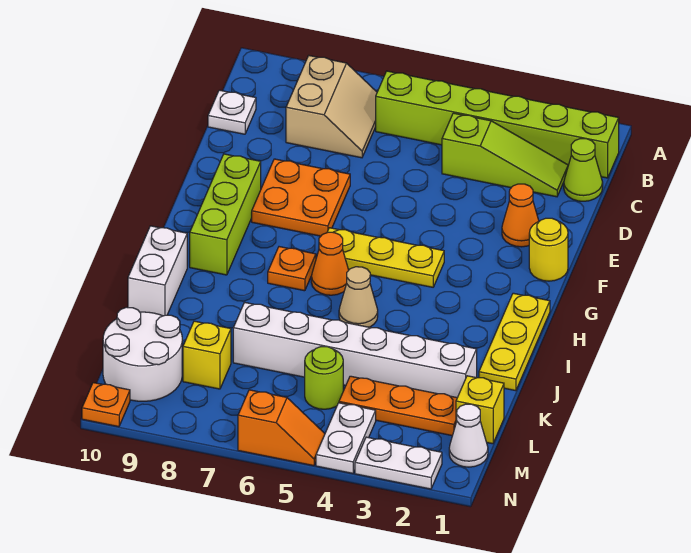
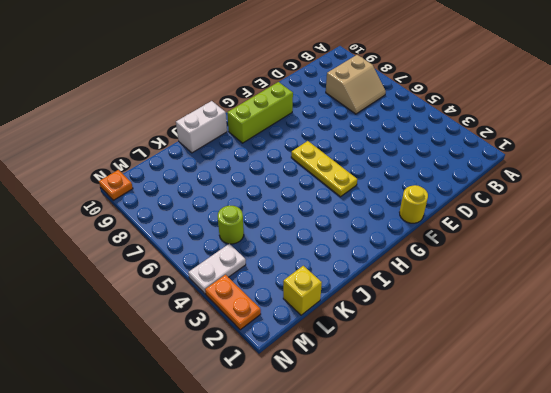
orange 1x2 plate [205,275,261,330] -> white 1x2 plate [355,437,442,489]
none -> lime 1x6 brick [376,71,619,178]
none -> lime 1x1 cone [564,139,603,201]
none -> lime 1x3 slope [442,113,568,197]

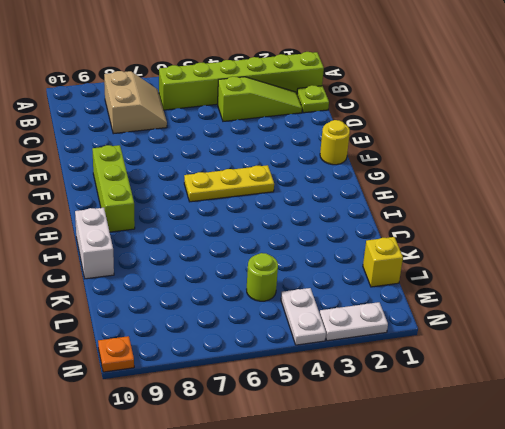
lime 1x1 plate [297,85,329,113] -> lime 1x1 cone [564,139,603,201]
none -> white 1x1 plate [208,90,256,134]
none -> orange 1x1 cone [502,184,539,247]
none -> orange 2x2 plate [252,159,350,236]

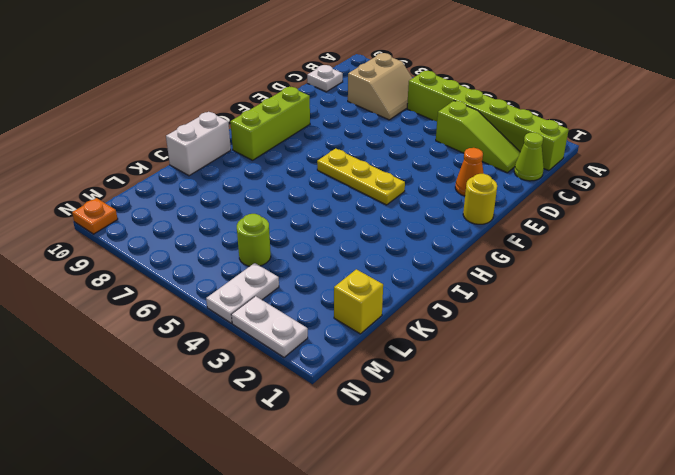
none -> orange 2x2 plate [252,159,350,236]
none -> yellow 1x3 plate [479,293,550,391]
none -> orange 1x1 cone [311,232,349,295]

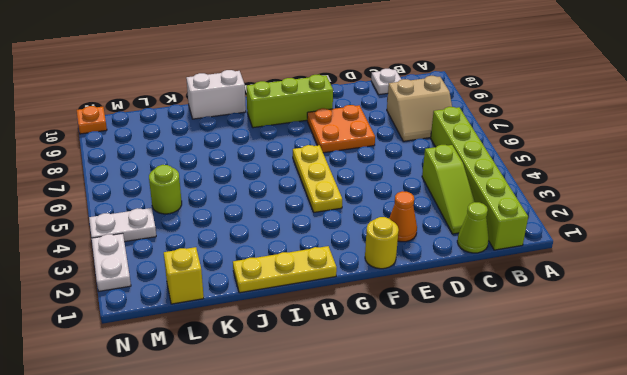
none -> orange 1x1 cone [311,232,349,295]
none -> orange 1x1 plate [268,247,316,291]
none -> tan 1x1 cone [339,267,378,327]

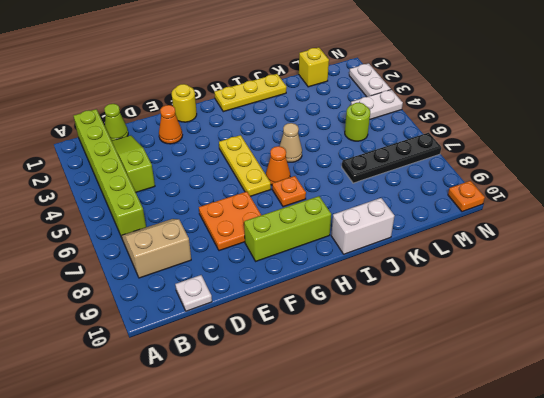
black 1x4 plate [342,133,441,183] -> white 1x6 brick [233,302,477,398]
none -> orange 1x3 plate [339,376,457,436]
none -> yellow 1x1 brick [183,321,231,389]
none -> white 2x2 round brick [103,307,182,401]

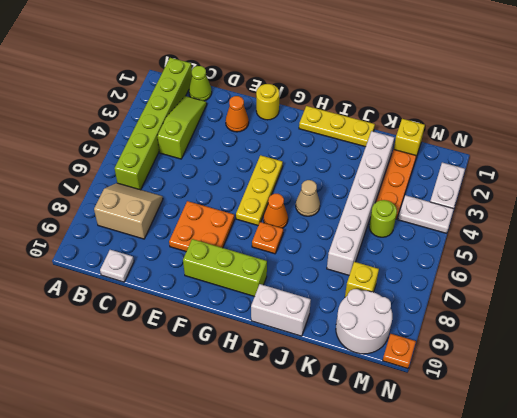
none -> white 1x1 cone [449,404,488,467]
none -> orange 1x2 slope [238,390,325,466]

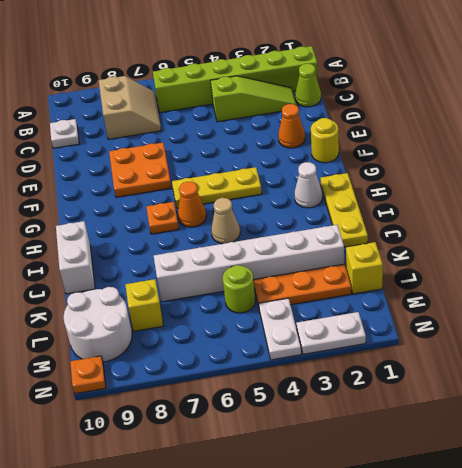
white 1x1 cone [294,162,322,208] -> white 1x1 cone moved to [449,404,488,467]
none -> lime 1x3 brick [190,154,261,275]
none -> orange 1x2 slope [238,390,325,466]

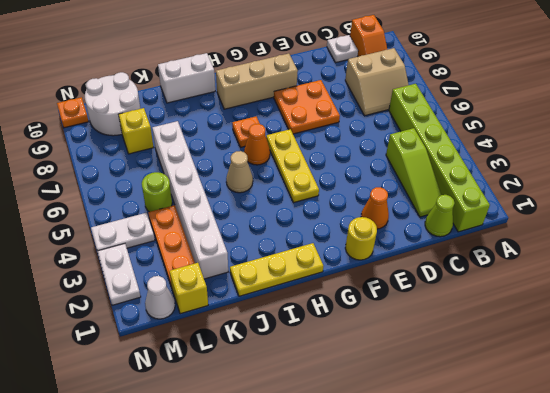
orange 1x2 slope [350,15,387,57] -> orange 1x2 slope moved to [238,390,325,466]
tan 1x3 brick [216,53,298,109] -> lime 1x3 brick [190,154,261,275]

